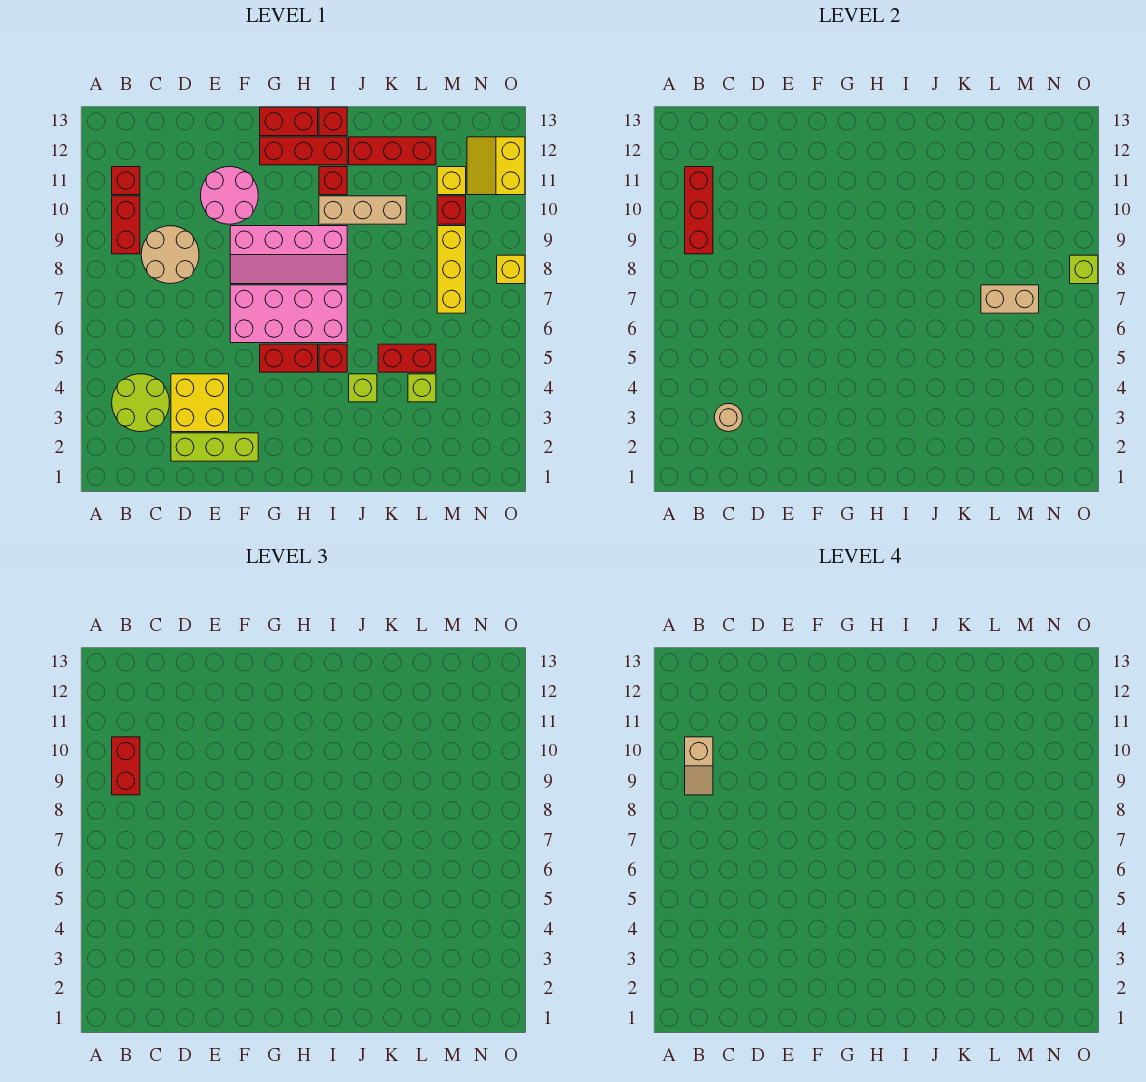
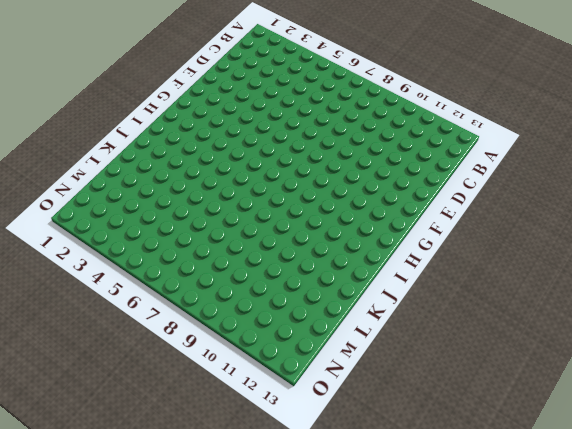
none -> lime 2x2 round brick [112,374,170,432]
none -> red 1x2 brick [112,196,140,254]
none -> red 1x1 brick [112,167,140,195]
none -> tan 2x2 round brick [141,226,199,284]

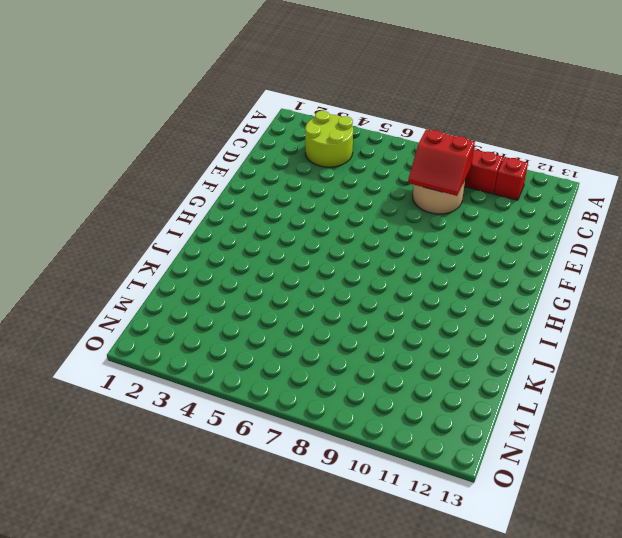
red 2x2 slope [408,129,475,196] -> none
none -> lime 1x3 brick [171,433,258,461]
none -> yellow 2x2 brick [171,374,229,432]
none -> pink 2x2 round brick [201,167,258,224]
none -> pink 2x4 brick [230,285,347,343]

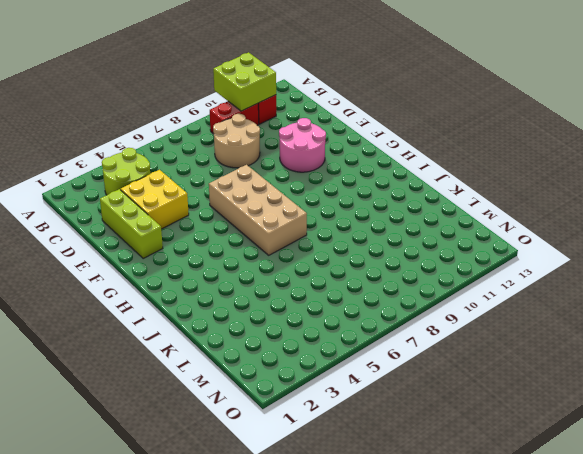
lime 2x2 brick [213,52,276,111] -> red 1x3 brick [685,167,713,254]
tan 2x4 brick [209,165,307,255] -> pink 2x4 brick [230,285,347,343]
none -> pink 2x4 slope [230,226,347,284]
none -> red 1x2 brick [260,344,318,372]
none -> red 1x3 brick [260,137,347,165]
none -> red 1x2 brick [260,107,318,136]

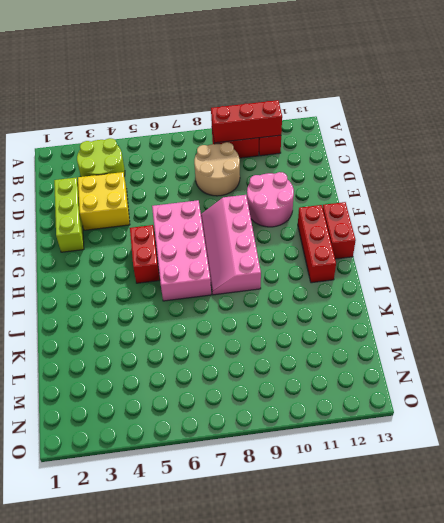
none -> red 1x1 brick [319,344,347,372]
none -> tan 1x3 brick [319,196,406,224]
none -> red 1x1 brick [319,167,347,195]
none -> red 1x1 brick [319,107,347,136]

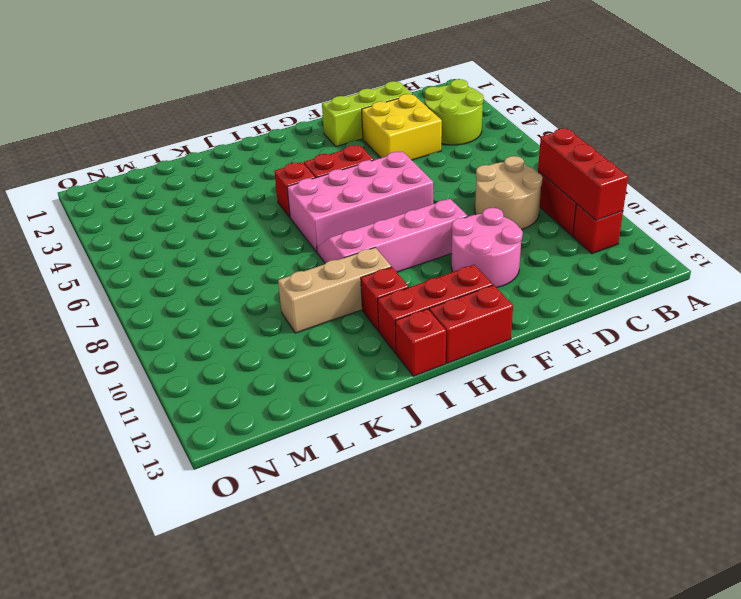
none -> lime 1x1 brick [349,374,377,402]
none -> red 1x3 brick [349,137,436,165]
none -> red 1x2 brick [378,344,436,372]
none -> lime 1x1 brick [408,374,436,402]

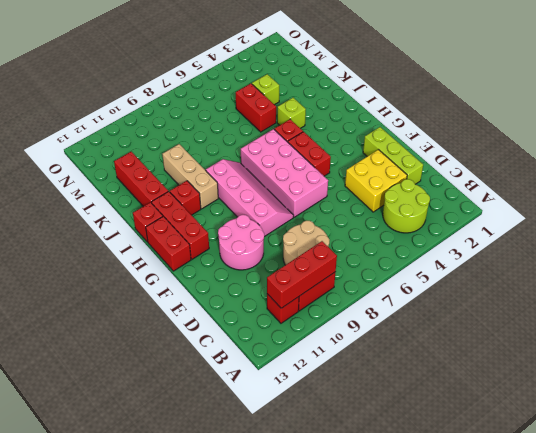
none -> yellow 1x3 brick [437,226,466,313]
none -> red 1x1 brick [437,196,466,224]
none -> yellow 1x1 brick [437,167,466,195]
none -> yellow 2x2 slope [467,137,525,195]

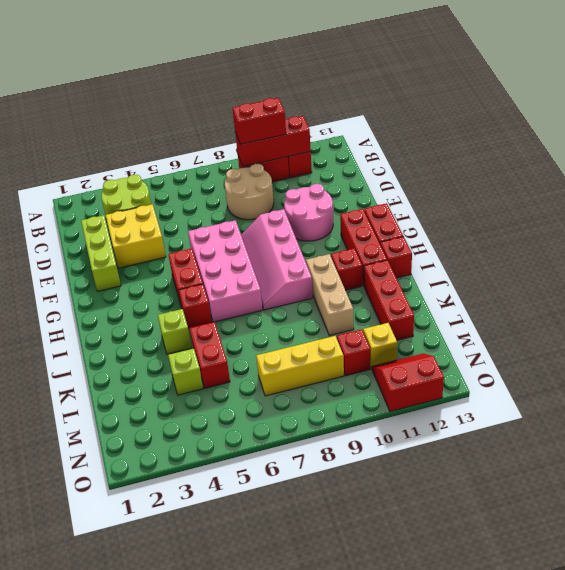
red 2x2 slope [372,353,444,412] -> yellow 2x2 slope [467,137,525,195]
none -> yellow 1x1 brick [497,255,525,284]
none -> tan 1x1 round brick [714,404,743,432]
none -> tan 1x2 brick [981,285,1039,313]
none -> lime 1x1 brick [1070,255,1098,284]

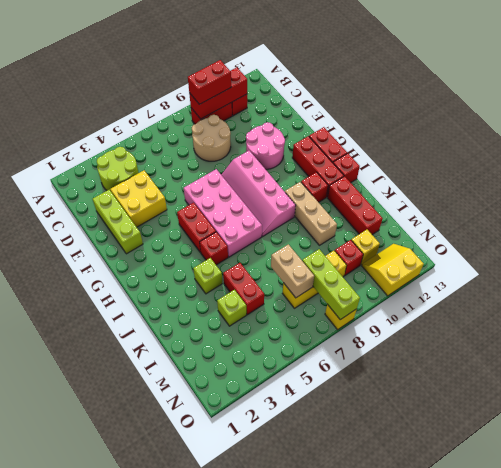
lime 1x3 brick [302,249,360,320] -> lime 1x1 brick [1070,255,1098,284]
none -> tan 1x1 round brick [714,404,743,432]
none -> tan 1x2 slope [685,737,713,795]

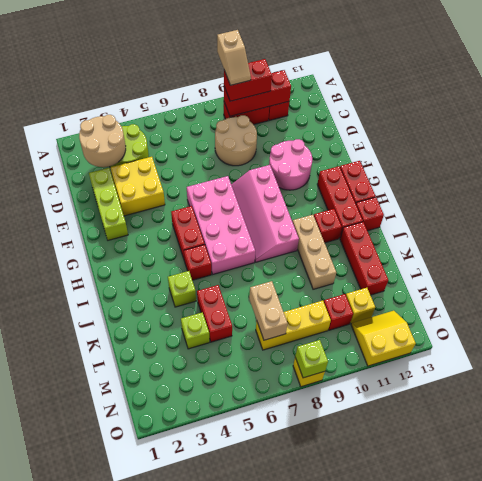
tan 1x2 slope [217,30,251,85] -> tan 1x2 slope turned to [685,737,713,795]
tan 2x2 round brick [79,115,126,167] -> tan 1x1 round brick [714,404,743,432]

